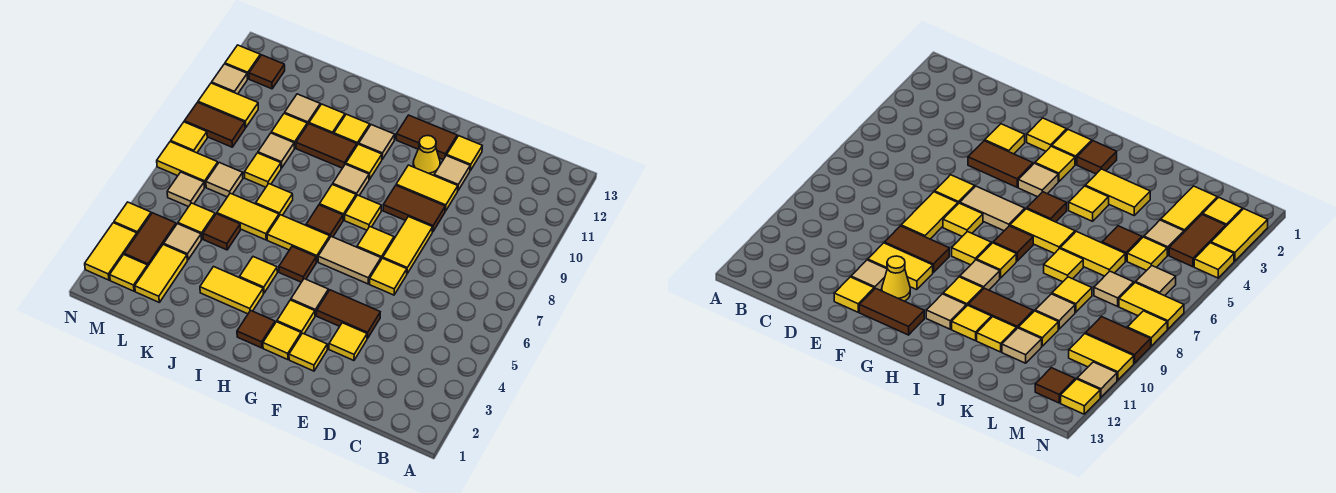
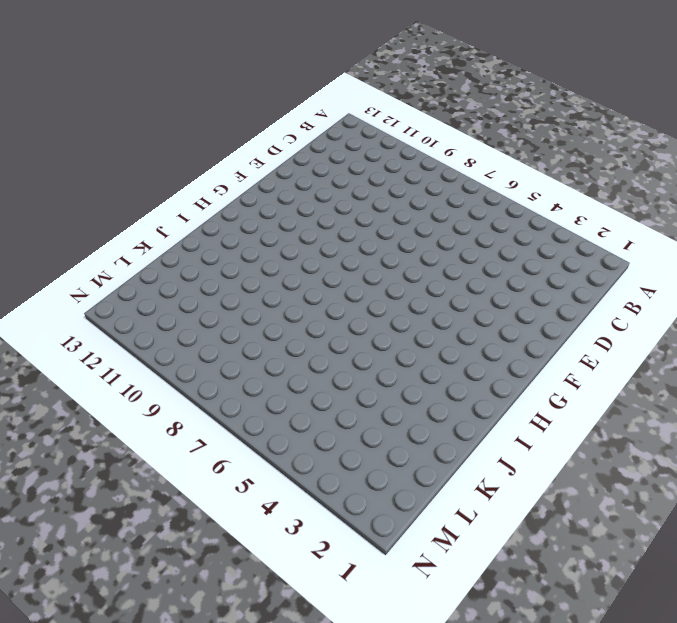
none -> yellow 1x1 tile [329,323,367,360]
none -> brown 1x2 tile [317,290,380,338]
none -> yellow 1x1 tile [370,258,407,295]
none -> yellow 1x2 tile [383,217,433,273]

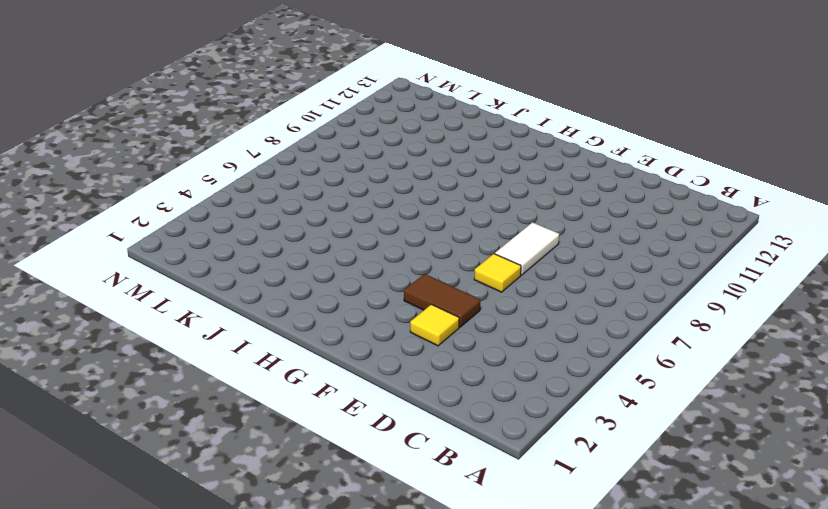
white 1x2 tile [495,222,559,275] -> yellow 1x2 tile [383,217,433,273]
none -> brown 1x2 tile [383,186,445,232]
none -> yellow 1x2 tile [396,165,458,211]
none -> tan 1x1 tile [434,155,470,190]
none -> yellow 1x1 tile [447,136,482,171]

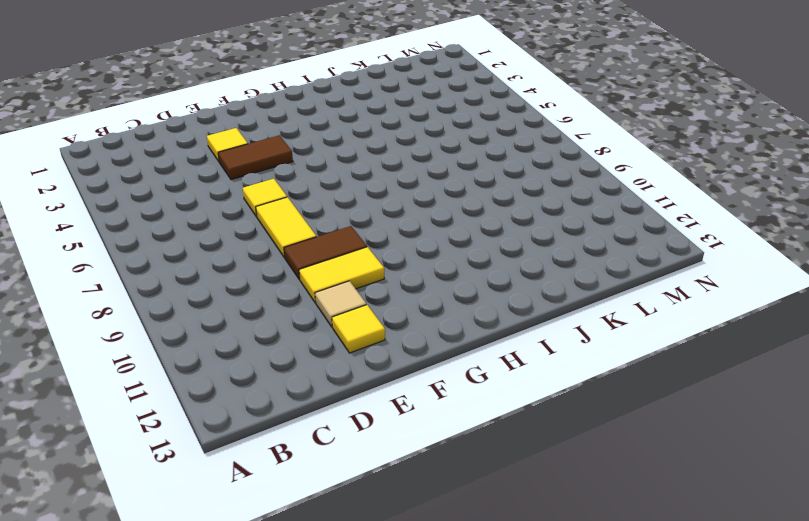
none -> yellow 1x1 tile [289,333,327,371]
none -> tan 1x2 tile [318,236,381,284]
none -> yellow 1x1 tile [357,227,394,259]
none -> yellow 1x1 cone [413,136,440,175]

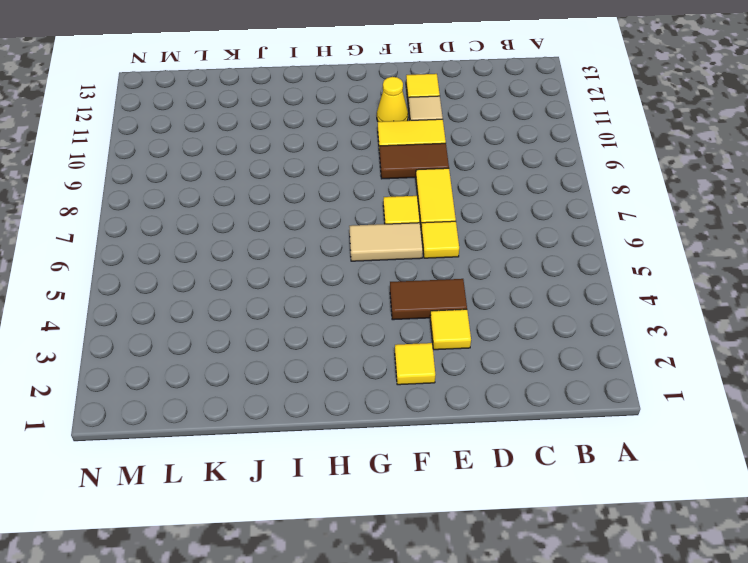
none -> brown 1x2 tile [396,115,457,160]
none -> yellow 1x1 tile [263,322,301,360]
none -> yellow 1x1 tile [277,300,315,334]
none -> tan 1x1 tile [291,279,328,316]

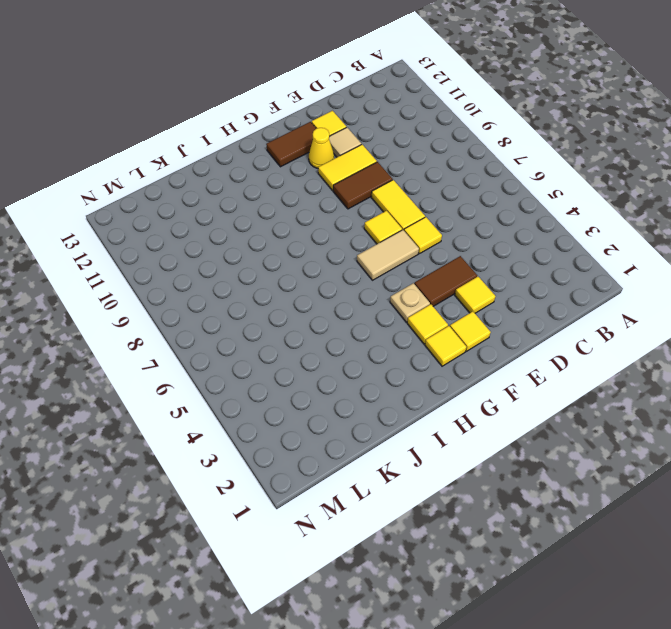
tan 1x1 plate [390,283,430,322] -> tan 1x1 tile [291,279,328,316]
none -> yellow 1x1 tile [345,195,381,230]
none -> brown 1x1 tile [237,310,275,348]
none -> brown 1x1 tile [279,246,316,282]
none -> yellow 1x2 tile [267,215,330,262]

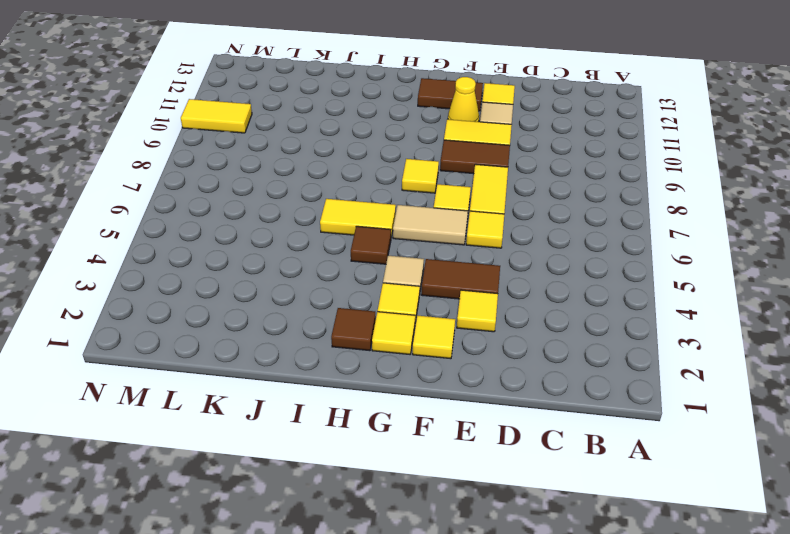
none -> brown 1x1 tile [306,205,343,237]
none -> yellow 1x1 tile [320,184,356,220]
none -> tan 1x1 tile [333,164,369,196]
none -> yellow 1x1 tile [346,144,382,179]

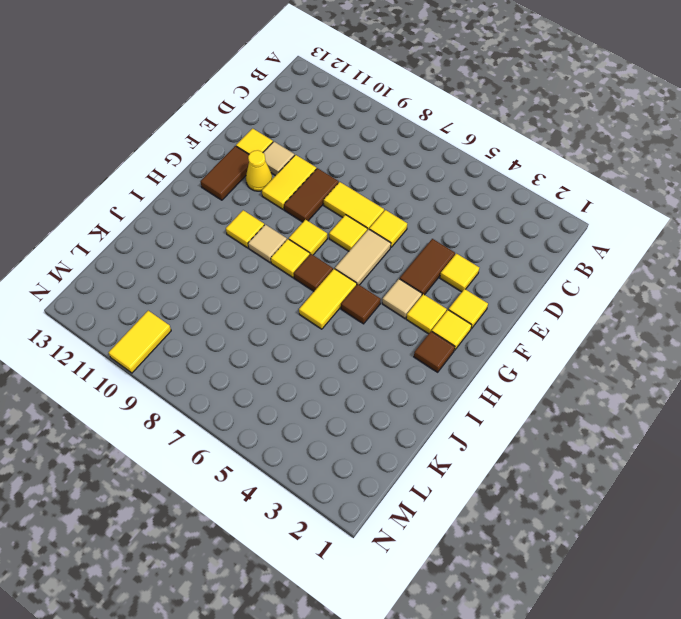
none -> tan 1x1 tile [359,125,395,159]
none -> yellow 1x2 tile [200,267,263,314]
none -> yellow 1x1 tile [240,257,277,293]
none -> brown 1x2 tile [296,124,357,168]

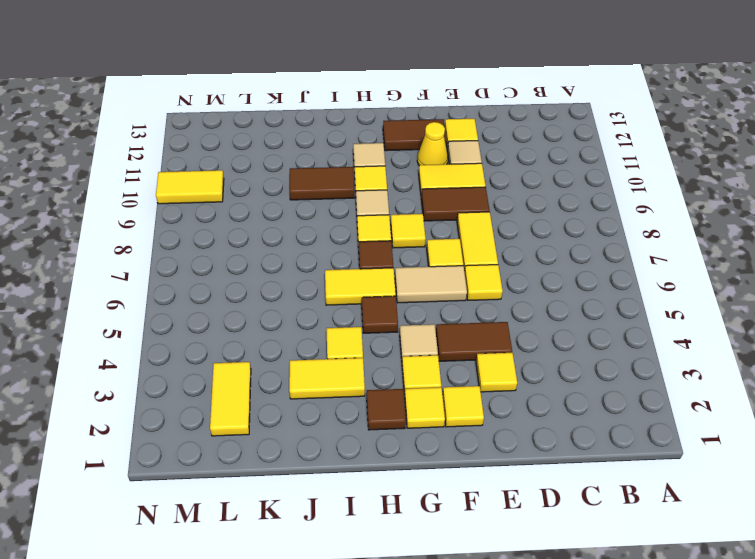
none -> yellow 1x1 tile [334,114,370,145]
none -> yellow 1x2 tile [217,193,279,240]
none -> yellow 1x1 tile [256,184,293,216]
none -> yellow 1x1 tile [309,104,345,134]

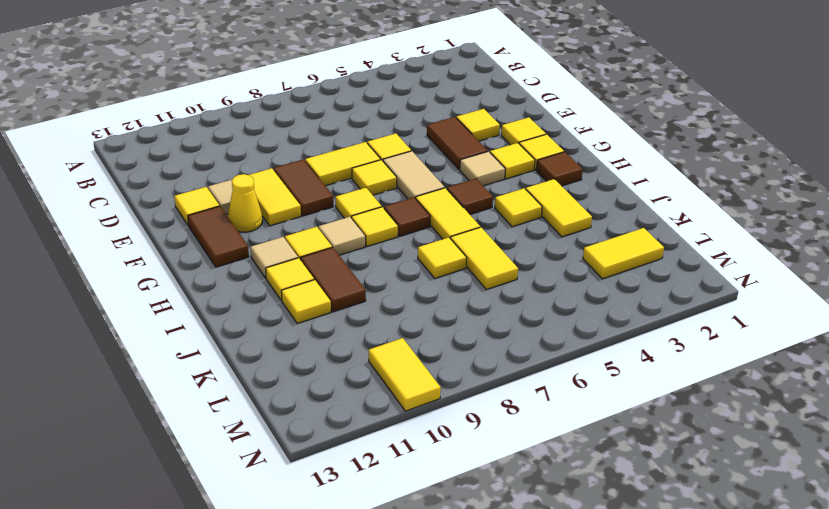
none -> brown 1x1 tile [203,214,240,250]
none -> yellow 1x1 tile [244,153,281,187]
none -> tan 1x1 tile [258,133,294,168]
none -> yellow 1x1 tile [271,113,307,148]

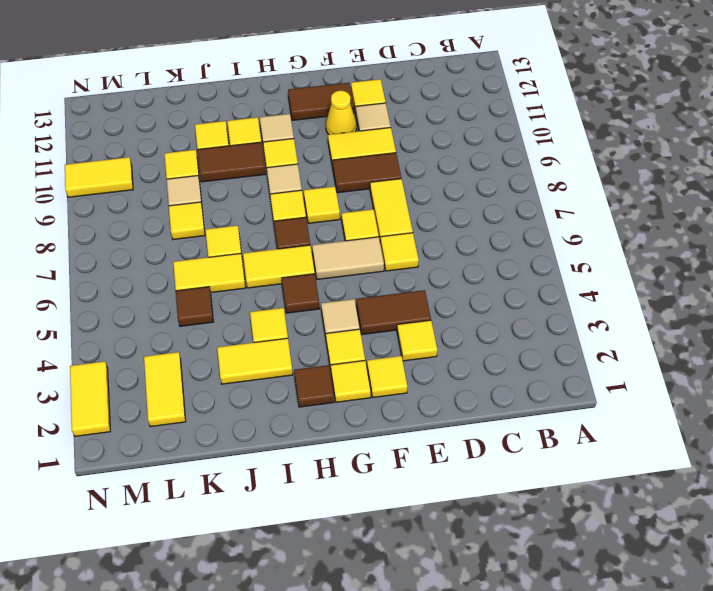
none -> tan 1x1 tile [285,94,320,125]
none -> tan 1x1 tile [164,224,201,260]
none -> yellow 1x1 tile [178,203,215,239]
none -> tan 1x1 tile [206,163,243,197]

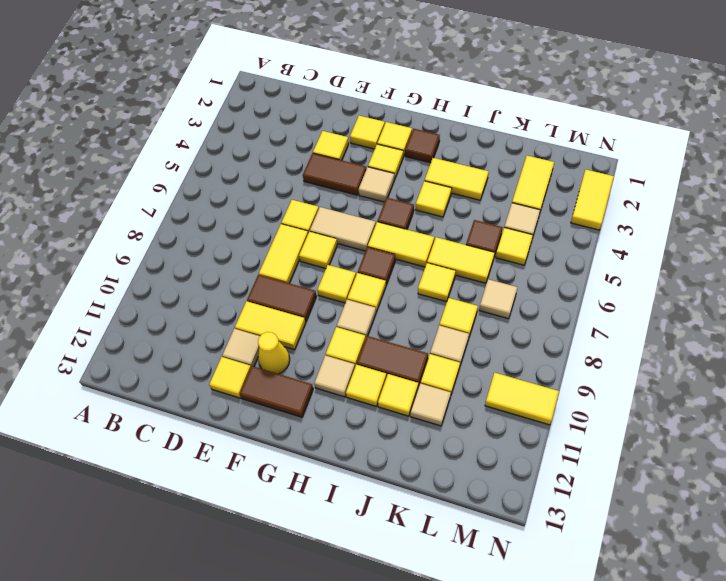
none -> yellow 1x1 tile [110,255,148,291]
none -> brown 1x2 tile [124,213,176,266]
none -> tan 1x1 tile [167,172,204,207]
none -> yellow 1x2 tile [157,142,218,187]

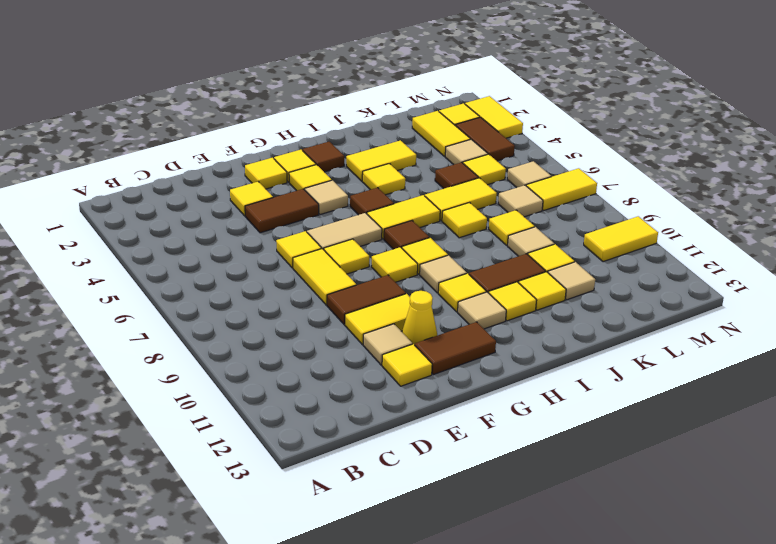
none -> brown 1x2 tile [184,102,245,147]
none -> brown 1x1 tile [249,55,285,89]
none -> yellow 1x1 tile [114,202,151,234]
none -> yellow 1x1 tile [171,122,207,153]

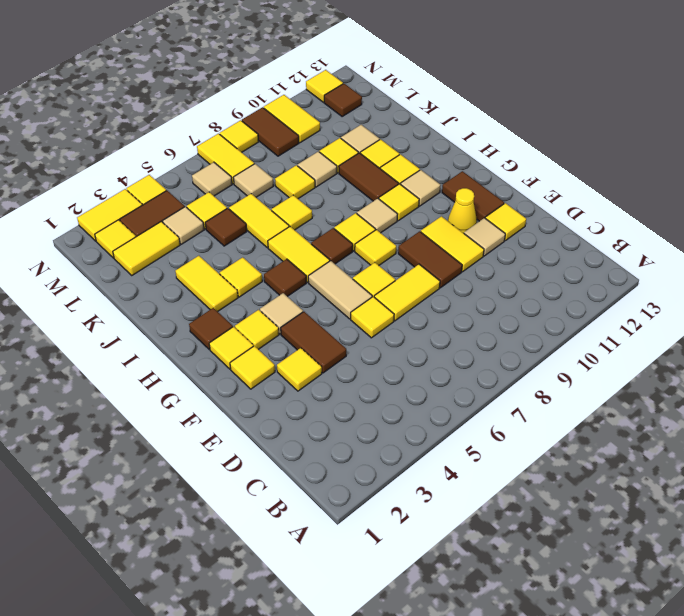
none -> tan 1x1 tile [212,64,247,94]

